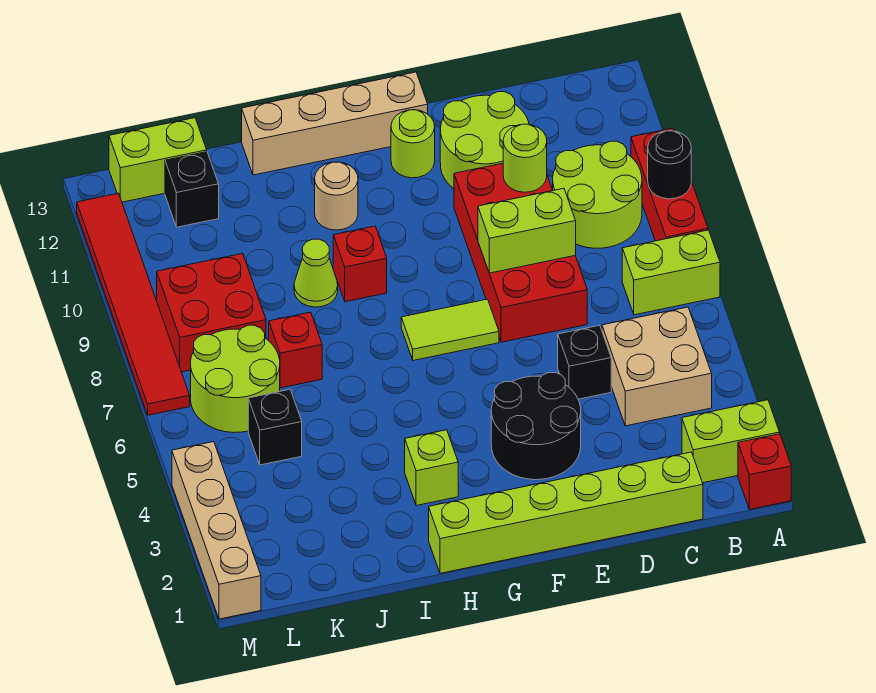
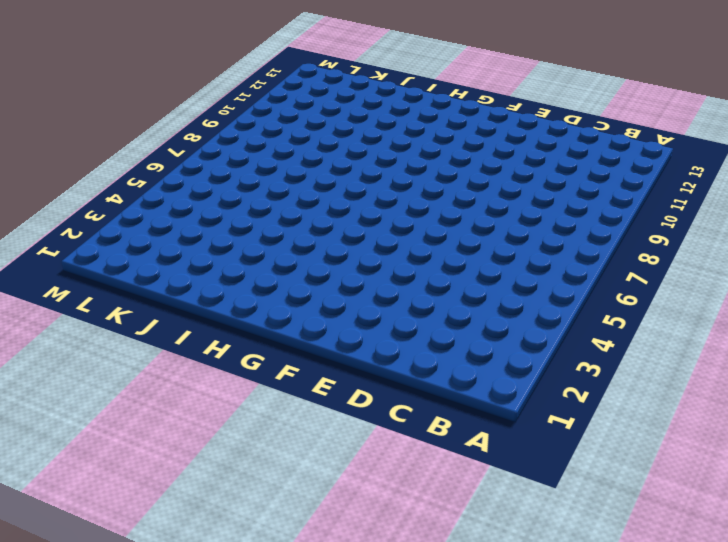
none -> red 1x1 brick [738,434,791,509]
none -> lime 1x2 brick [682,400,780,483]
none -> lime 1x2 brick [622,230,720,315]

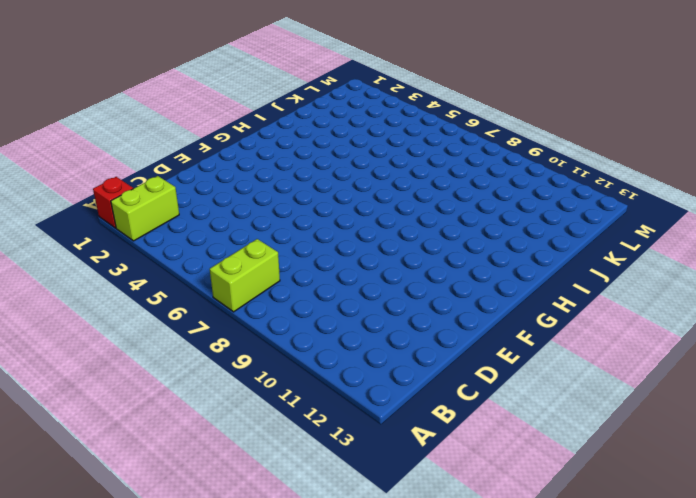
none -> red 1x3 brick [631,128,708,241]
none -> tan 2x2 brick [602,307,712,426]
none -> lime 2x2 round brick [553,141,642,248]

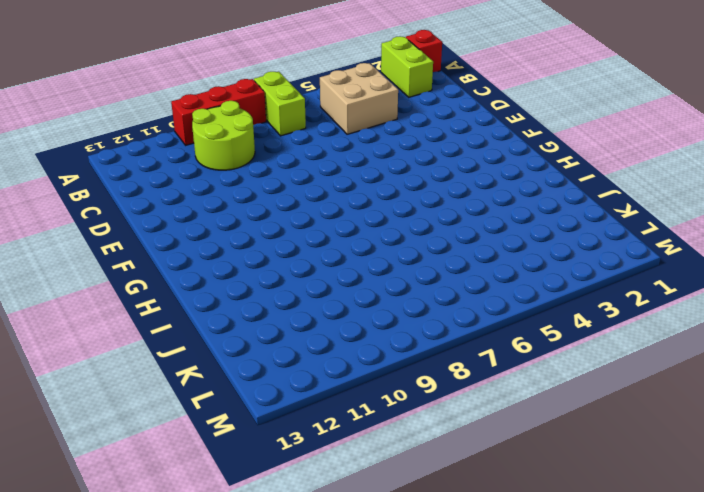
none -> lime 1x6 brick [429,452,703,573]
none -> black 1x1 brick [558,325,611,399]
none -> red 2x4 brick [454,163,587,342]

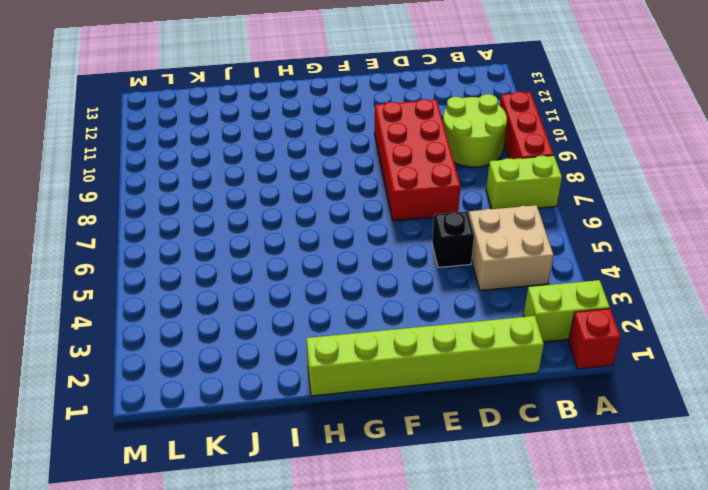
none -> lime 2x2 round brick [440,92,529,189]
none -> black 2x2 round brick [491,373,581,480]
none -> lime 1x2 tile [401,299,499,361]

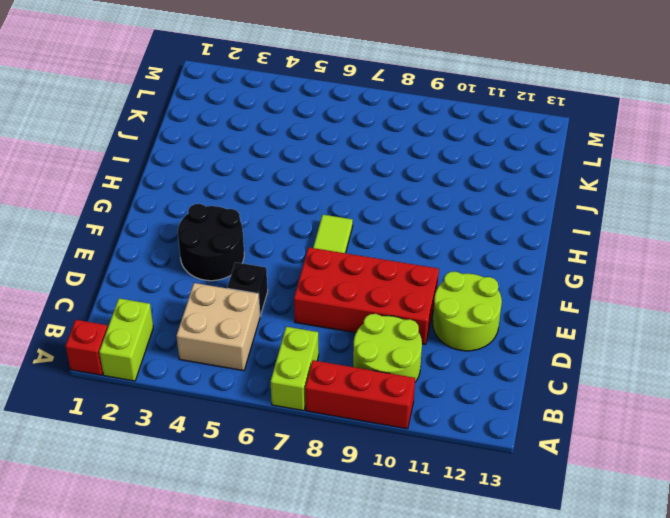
none -> lime 1x6 brick [429,452,703,573]
none -> lime 1x1 round brick [391,110,435,178]
none -> tan 1x4 brick [242,72,428,175]

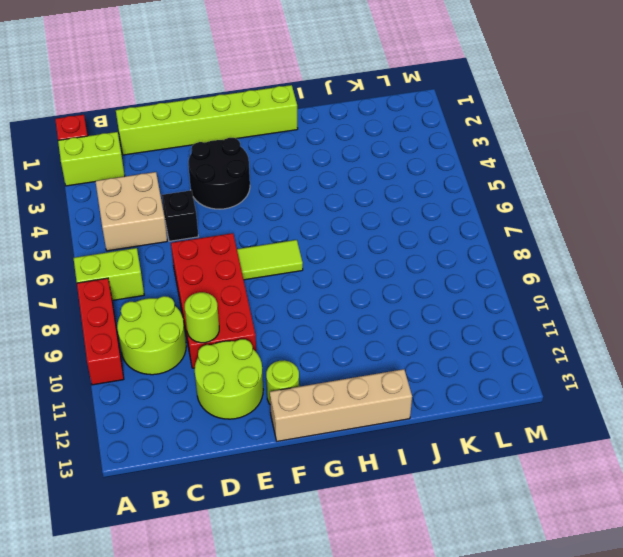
none -> lime 1x1 brick [405,430,458,506]
none -> red 1x1 brick [333,226,387,302]
none -> tan 1x1 round brick [315,162,358,230]

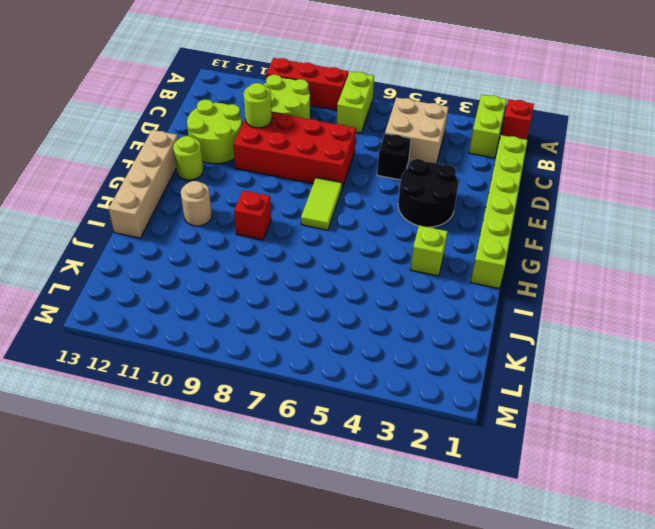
none -> lime 1x1 cone [294,239,338,307]
none -> red 1x1 brick [269,312,322,388]
none -> black 1x1 brick [248,389,302,465]

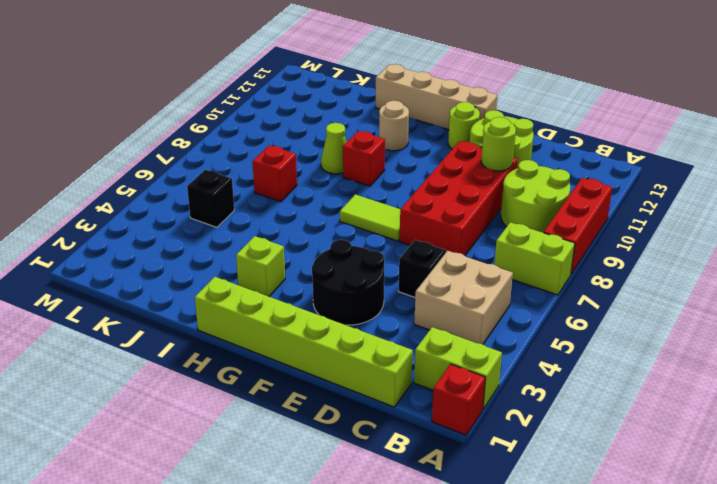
none -> lime 2x2 round brick [191,325,280,433]
none -> red 2x2 brick [157,254,266,372]
none -> black 1x1 brick [165,152,219,227]

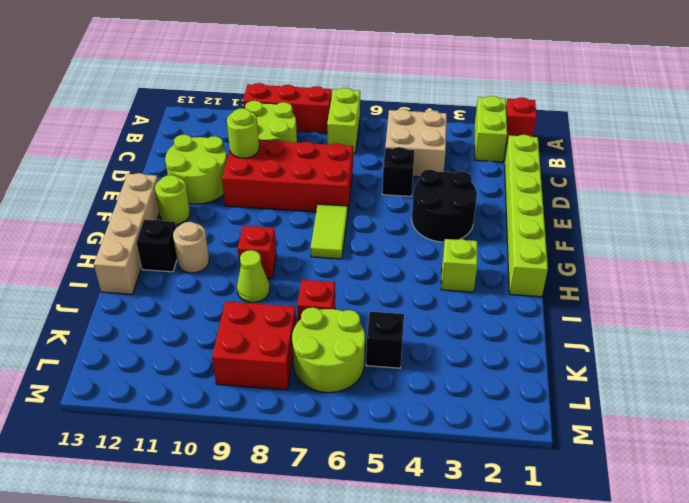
black 1x1 brick [136,220,177,272] -> black 1x1 brick moved to [165,152,219,227]
none -> lime 1x2 brick [109,118,207,202]
none -> tan 1x4 brick [172,442,261,619]
none -> red 1x6 tile [77,193,190,415]

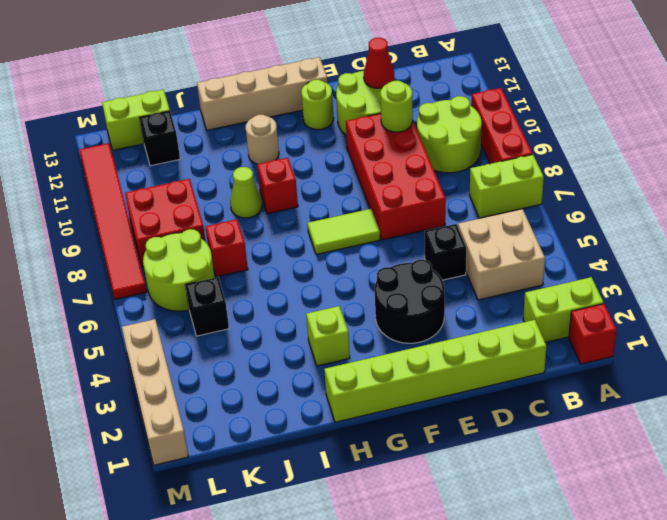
red 1x1 cone [364,38,394,88] -> none
none -> black 1x1 round brick [648,131,691,199]
none -> lime 1x2 brick [478,188,576,273]

